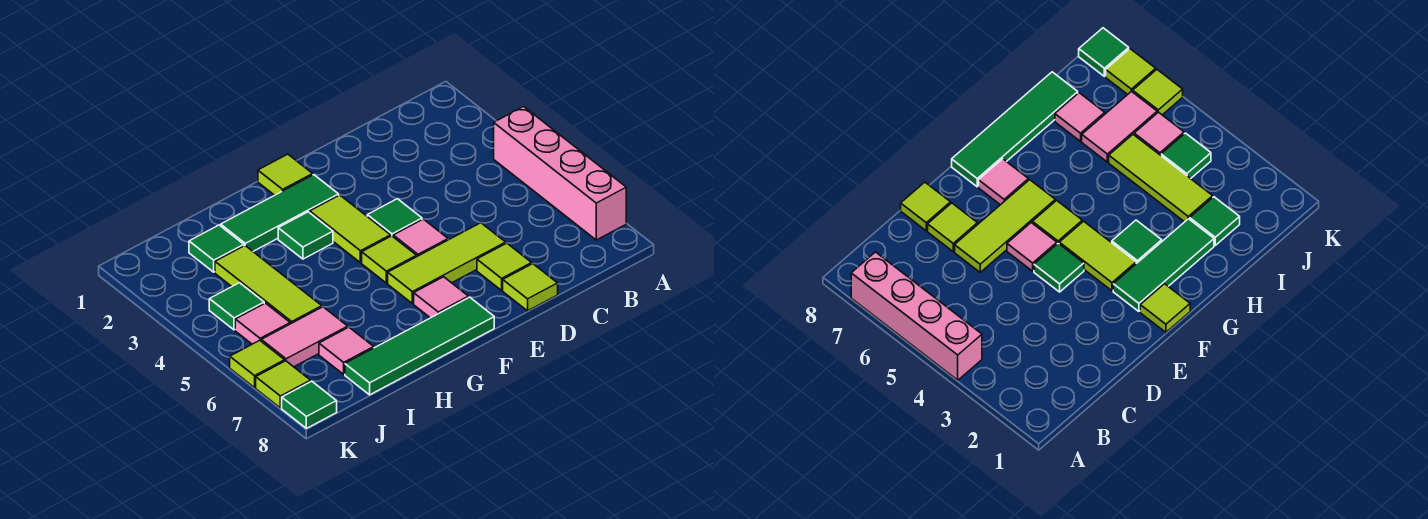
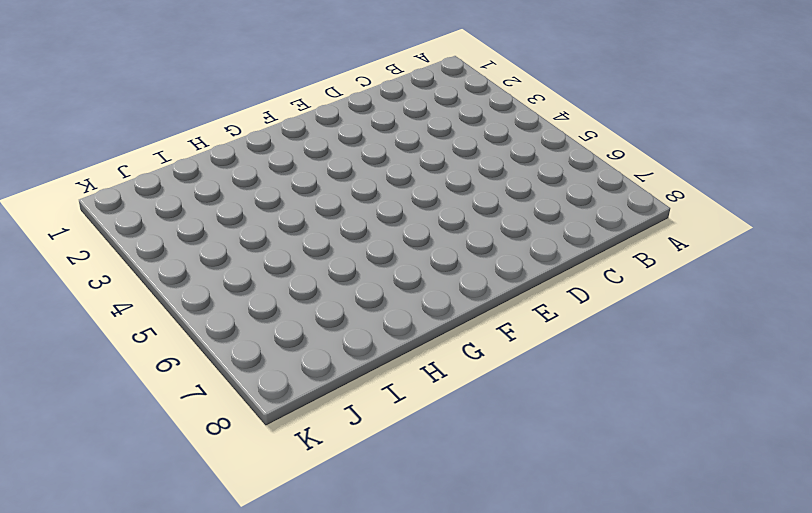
none -> pink 1x4 brick [494,107,626,240]
none -> lime 1x3 tile [388,223,506,304]
none -> lime 1x1 tile [477,243,532,290]

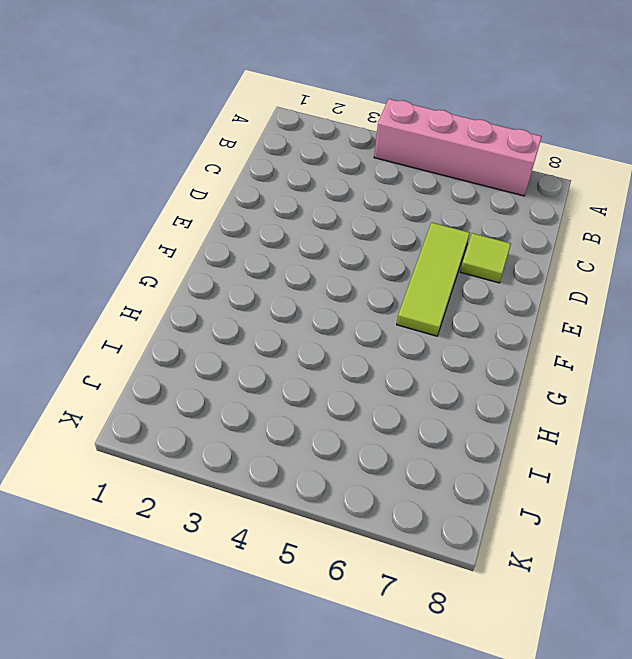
none -> lime 1x1 tile [503,264,558,311]
none -> green 1x1 tile [367,199,422,236]
none -> pink 1x1 tile [393,219,448,256]

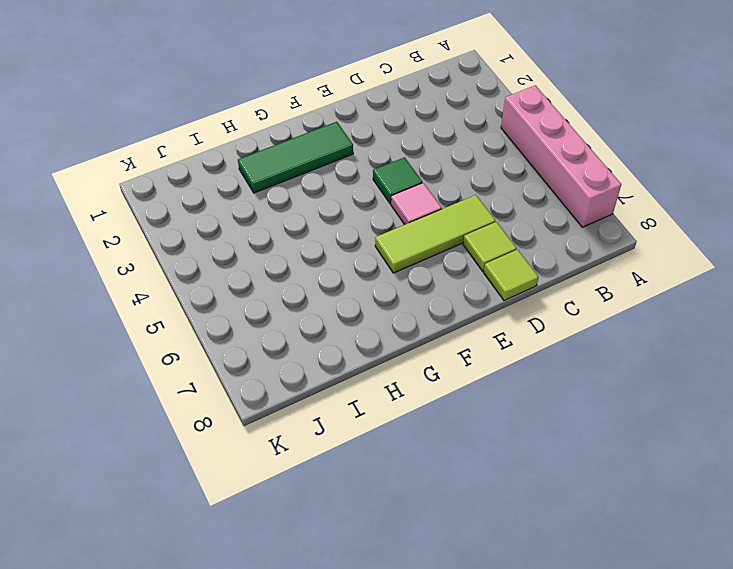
none -> lime 1x1 tile [258,154,313,195]
none -> lime 1x2 tile [310,195,391,263]
none -> lime 1x1 tile [362,236,417,283]

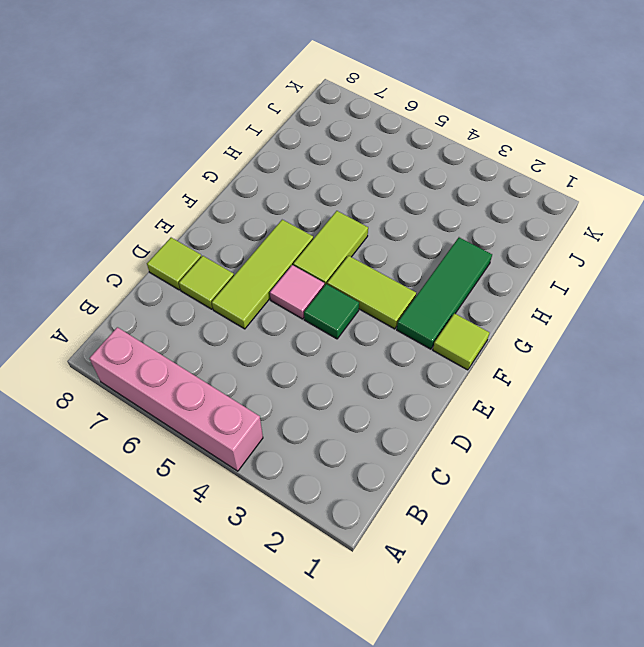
lime 1x2 tile [293,211,368,286] -> lime 1x1 tile [362,236,417,283]
none -> pink 1x1 tile [414,277,468,318]
none -> green 1x4 tile [345,297,494,395]
none -> green 1x1 tile [278,212,333,259]

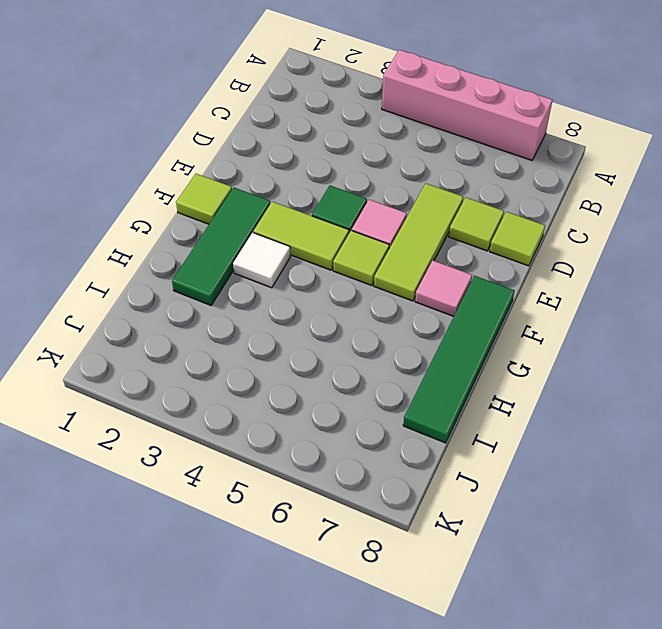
white 1x1 tile [233,233,291,288] -> green 1x1 tile [278,212,333,259]
none -> green 1x1 tile [189,225,244,272]
none -> lime 1x3 tile [215,246,322,324]
none -> pink 1x2 tile [261,307,348,367]

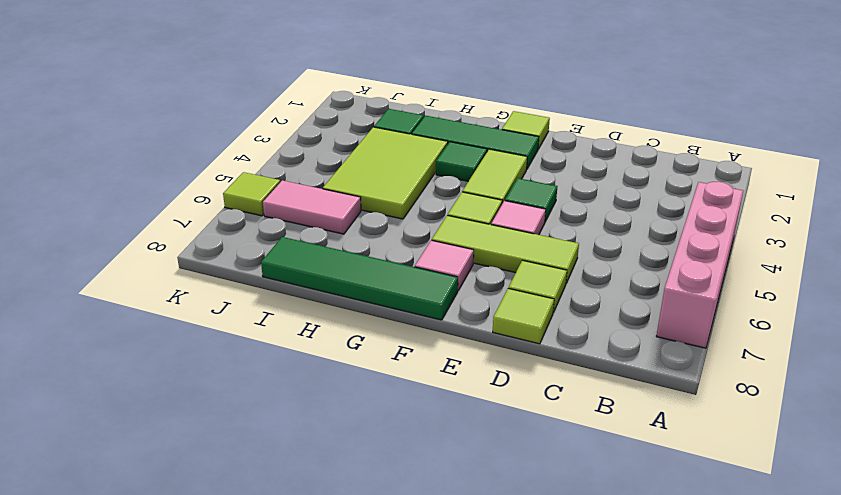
lime 2x3 tile [323,127,448,219] -> lime 1x3 tile [215,246,322,324]
none -> pink 1x1 tile [319,327,374,374]
none -> green 1x1 tile [209,283,264,330]
none -> pink 1x1 tile [235,303,290,344]

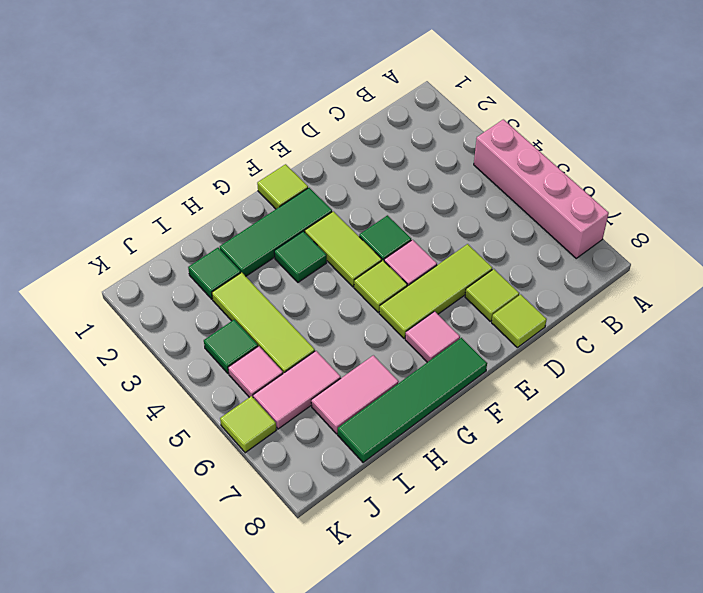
pink 1x2 tile [311,355,399,434] -> pink 1x1 tile [319,327,374,374]
none -> lime 1x1 tile [256,361,311,408]
none -> green 1x1 tile [282,381,337,428]

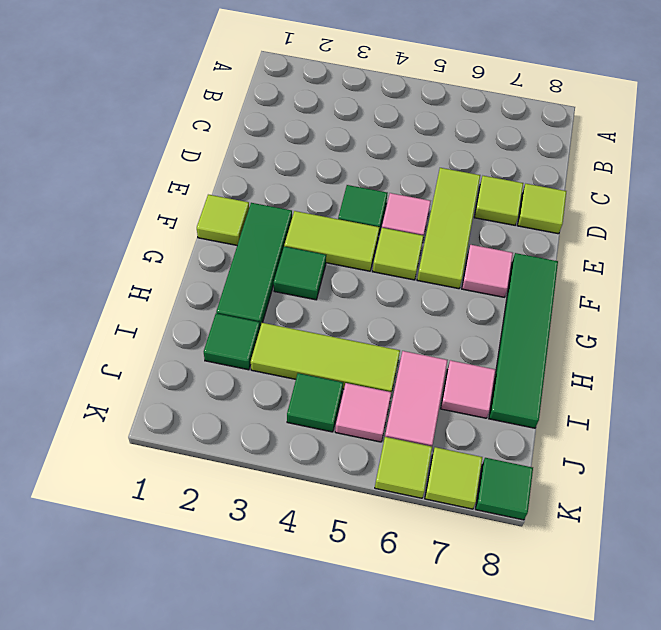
none -> pink 1x4 brick [494,107,626,240]

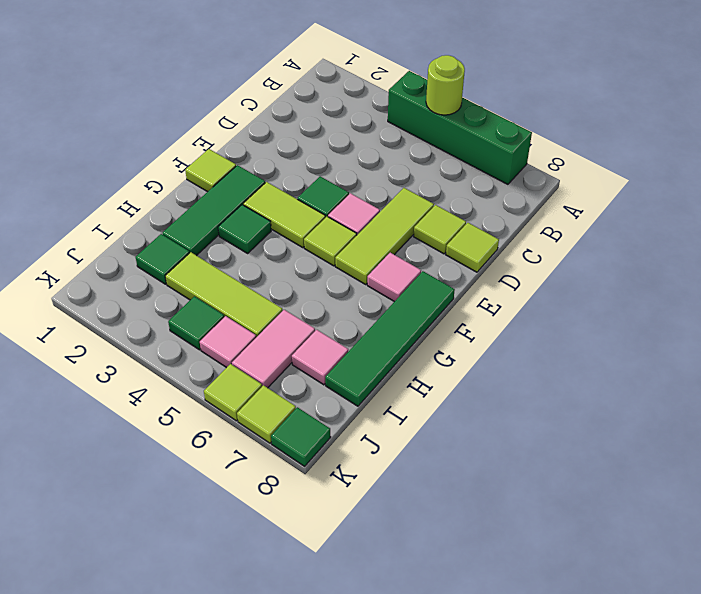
green 1x4 brick [388,71,532,184] -> pink 1x4 brick [494,107,626,240]
lime 1x1 round brick [426,55,465,115] -> none

